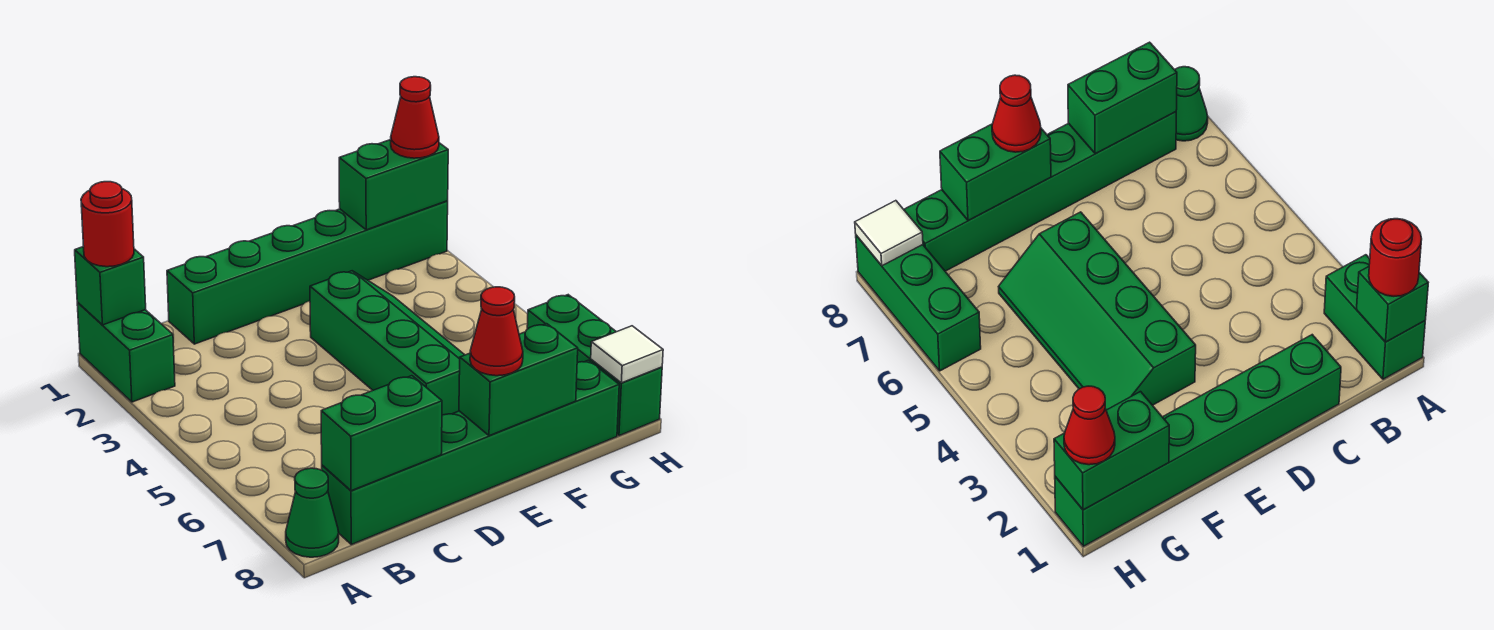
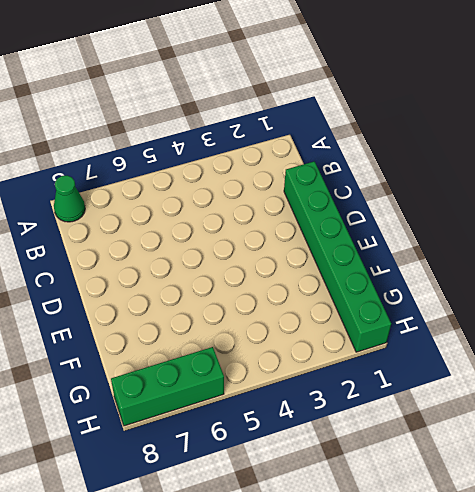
none -> green 1x2 brick [77,303,175,402]
none -> green 1x6 brick [322,360,619,544]
none -> green 2x4 slope [310,271,464,415]

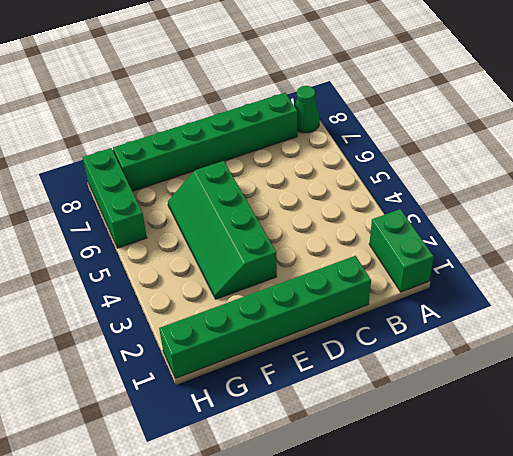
none -> green 1x1 brick [75,247,146,325]
none -> green 1x2 brick [321,376,442,491]
none -> green 1x2 brick [459,324,578,436]

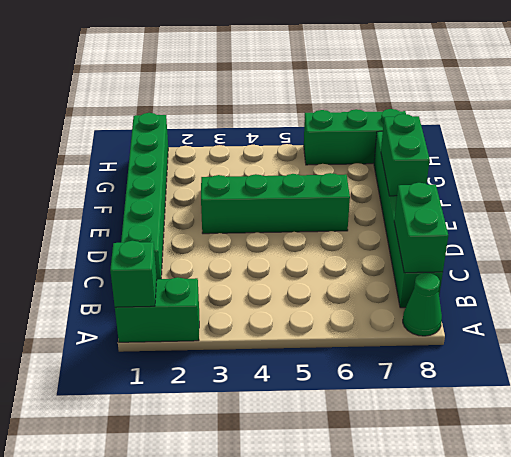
none -> green 1x2 brick [339,140,448,230]
none -> white 1x1 tile [591,326,663,383]
none -> red 1x1 round brick [81,182,134,267]

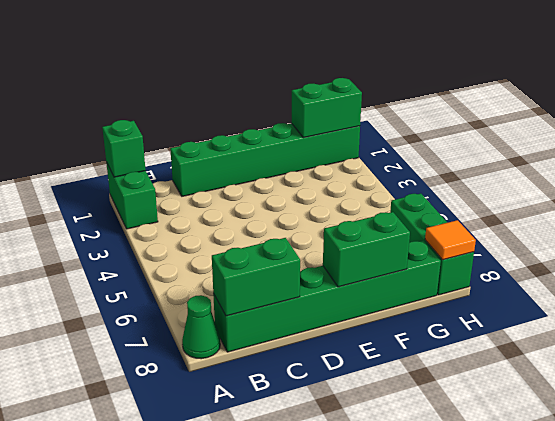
orange 1x1 tile [425,220,476,260] -> white 1x1 tile [591,326,663,383]
none -> green 2x4 slope [310,271,464,415]
none -> red 1x1 round brick [81,182,134,267]
none -> red 1x1 cone [470,287,523,376]

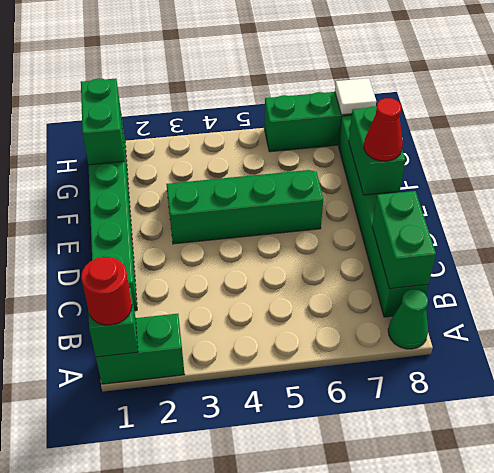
none -> red 1x1 cone [391,77,439,158]

